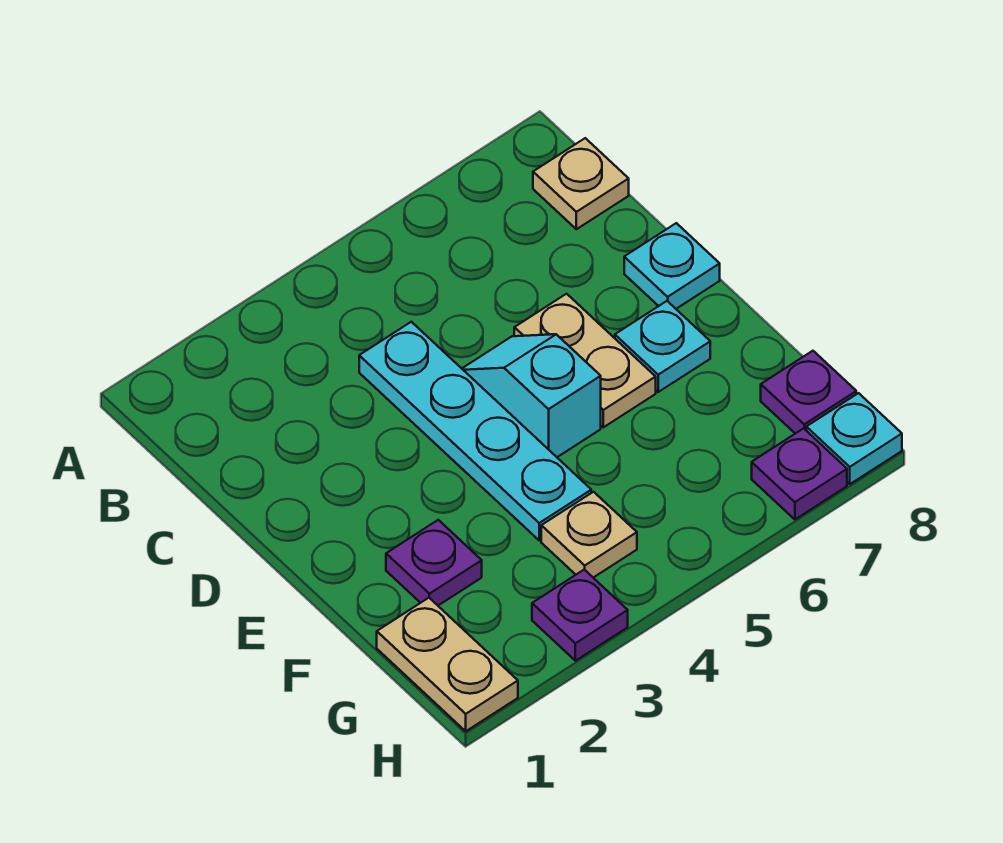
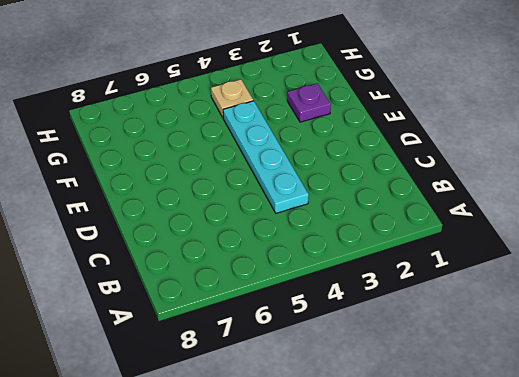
none -> tan 1x1 plate [533,138,629,229]
none -> cyan 1x2 slope [462,334,601,457]
none -> tan 1x2 plate [514,294,656,427]

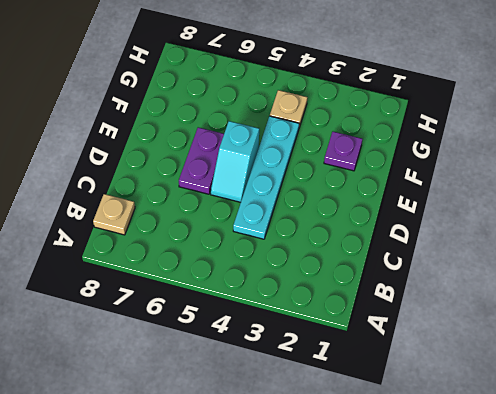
purple 1x2 plate [179,127,224,194] -> tan 1x2 plate [514,294,656,427]
none -> cyan 1x1 plate [624,223,720,309]
none -> cyan 1x1 plate [615,301,710,392]
none -> tan 1x2 plate [377,598,518,731]

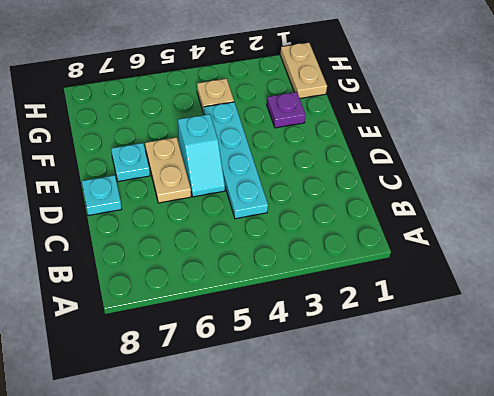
none -> tan 1x1 plate [533,138,629,229]
none -> purple 1x1 plate [761,351,856,434]
none -> purple 1x1 plate [532,570,628,661]

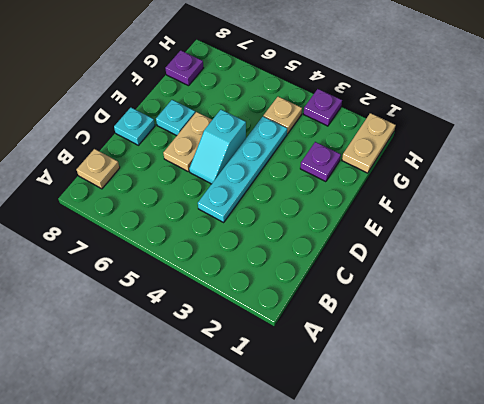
none -> purple 1x1 plate [752,428,847,519]
none -> cyan 1x1 plate [806,393,902,484]

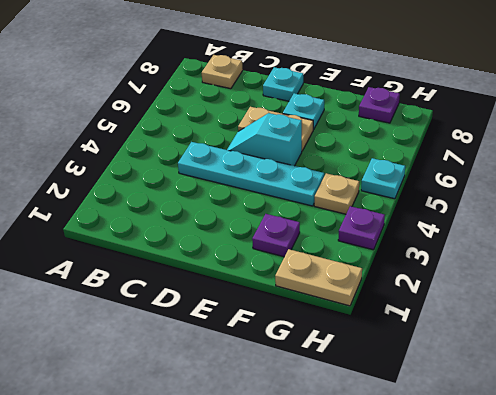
cyan 1x1 plate [361,158,405,199] -> cyan 1x1 plate moved to [806,393,902,484]
none -> purple 1x1 plate [752,428,847,519]

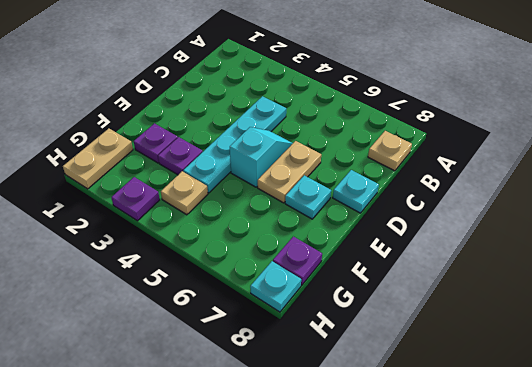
purple 1x1 plate [158,137,203,175] -> purple 1x1 plate moved to [752,428,847,519]

